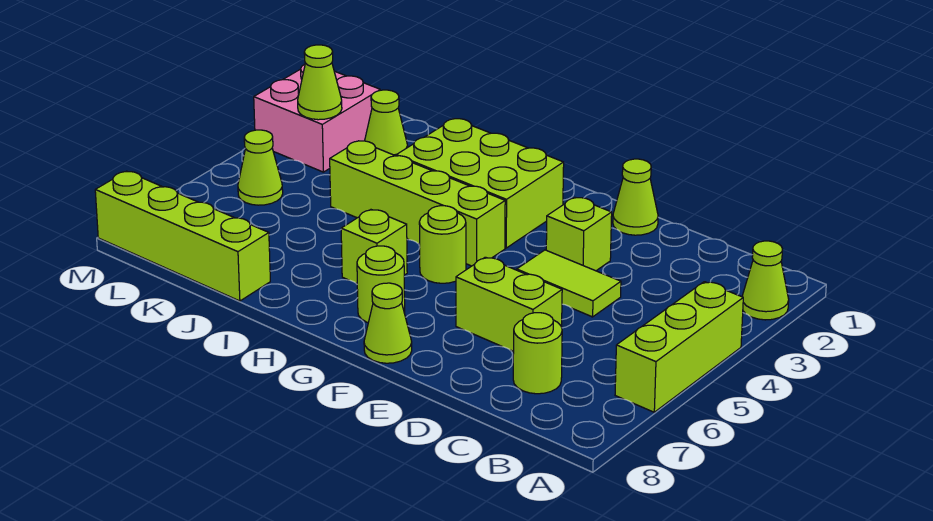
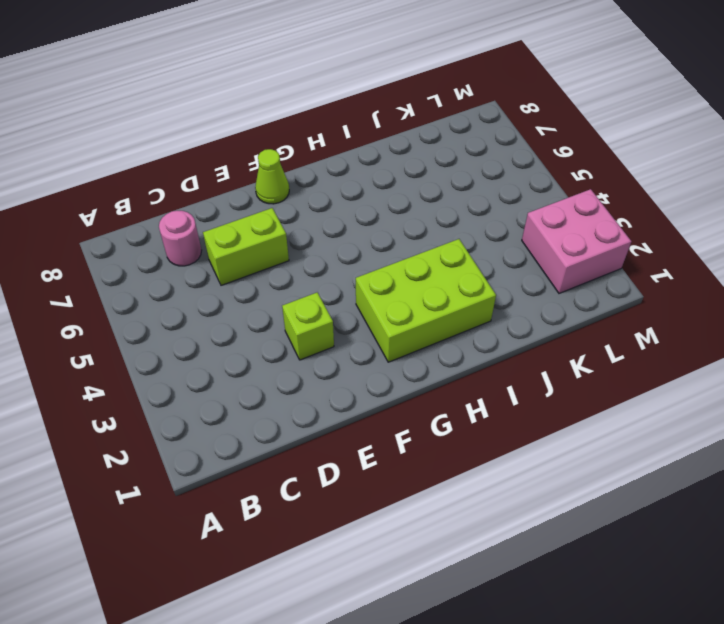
pink 1x1 round brick [159,211,202,266] -> lime 1x1 round brick [513,313,562,394]
none -> lime 1x1 cone [742,241,789,320]
none -> lime 1x3 brick [615,282,743,412]
none -> lime 1x2 tile [517,250,621,317]

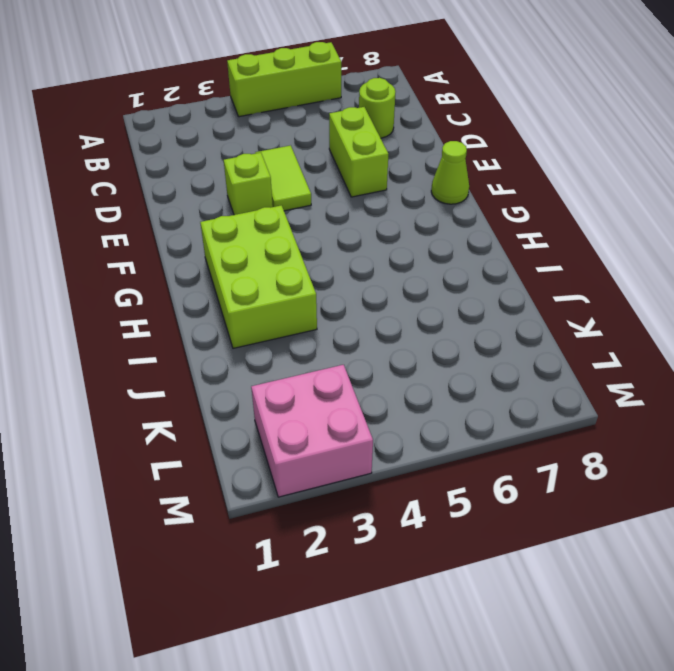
none -> lime 1x1 cone [742,241,789,320]
none -> lime 1x1 cone [613,159,658,235]
none -> lime 1x4 brick [330,141,505,266]

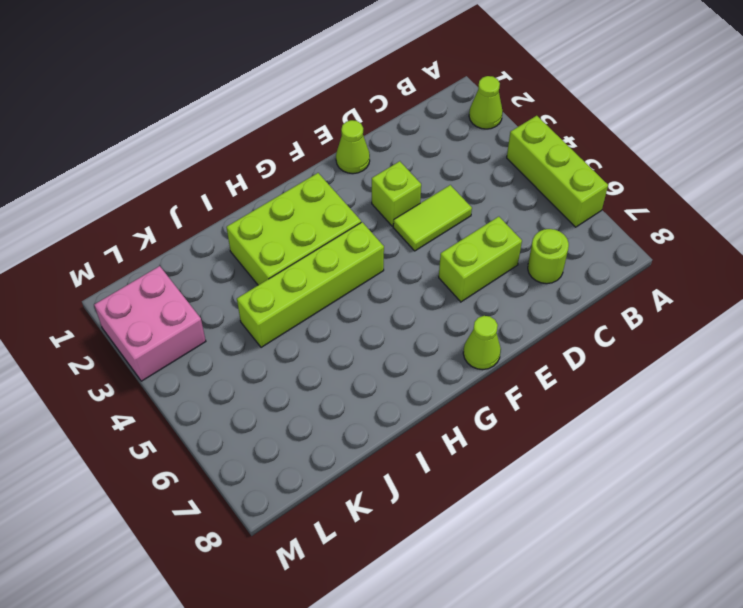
none -> lime 1x1 round brick [419,206,466,283]
none -> lime 1x1 round brick [357,246,405,322]
none -> lime 1x1 brick [341,210,407,283]

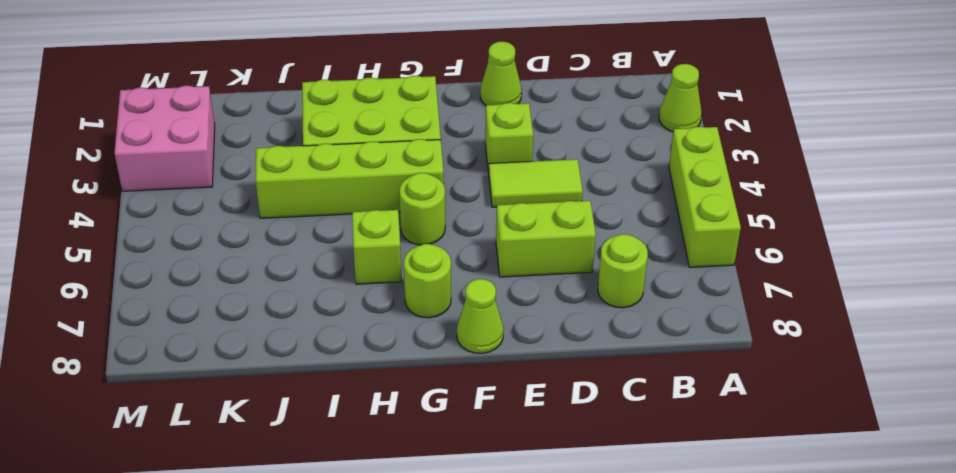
none -> lime 1x4 brick [95,171,270,301]
none -> lime 1x1 cone [365,90,408,156]
none -> lime 1x1 cone [238,130,283,205]

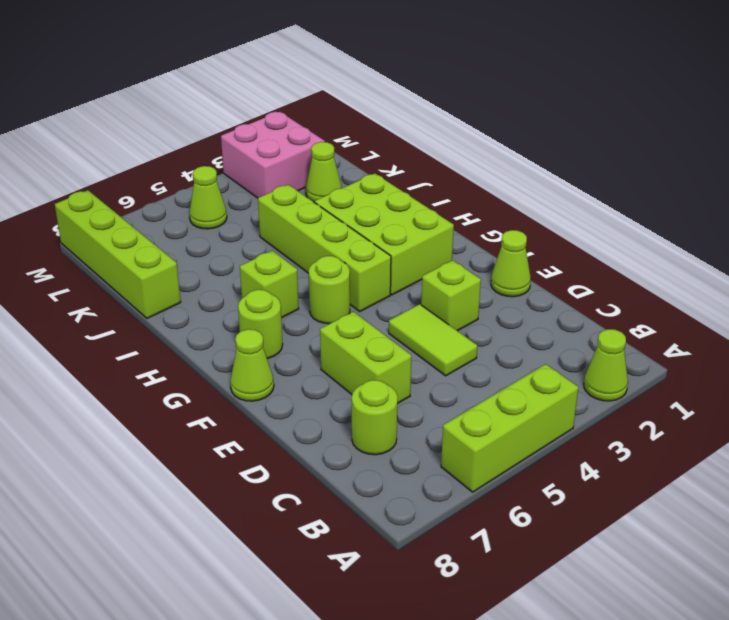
none -> lime 1x1 cone [298,45,342,120]

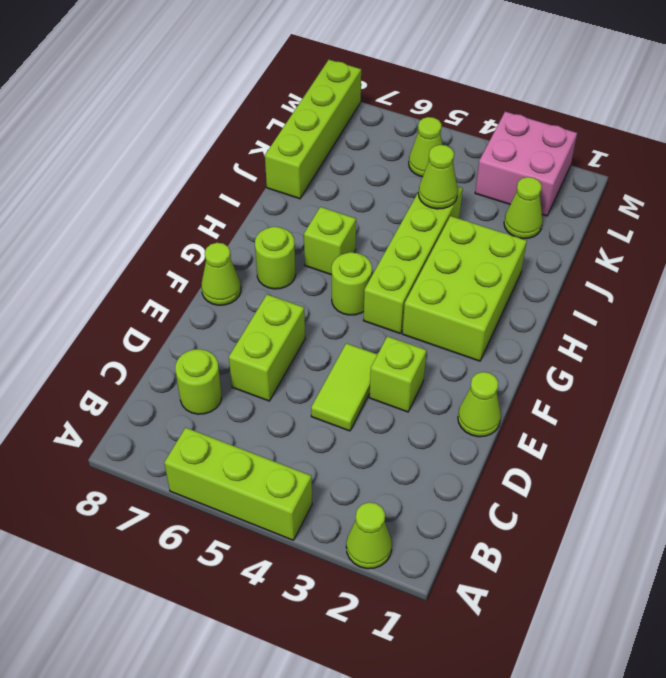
lime 1x1 cone [418,145,458,209] -> lime 1x1 cone moved to [298,45,342,120]

